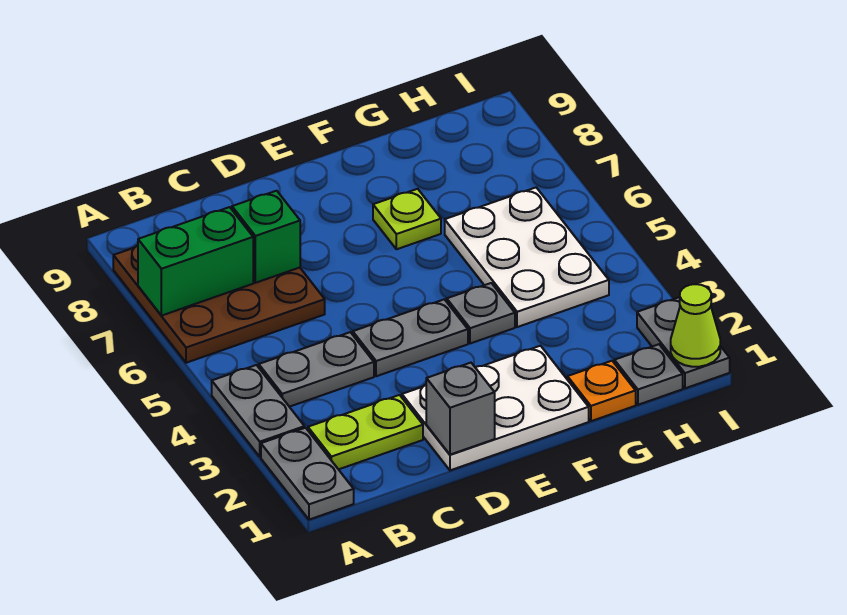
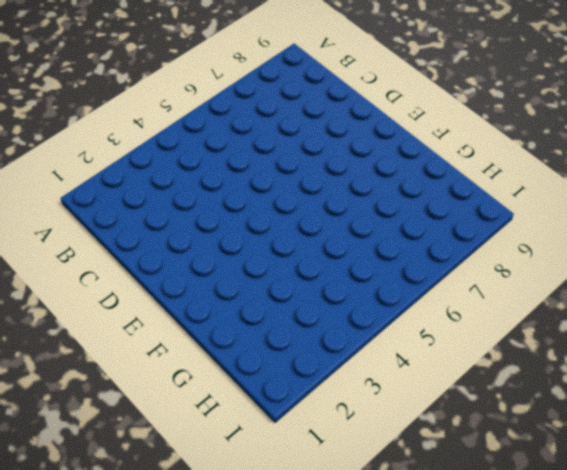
none -> grey 1x2 plate [261,428,354,520]
none -> grey 1x2 plate [212,365,304,457]
none -> brown 3x3 plate [113,246,325,363]

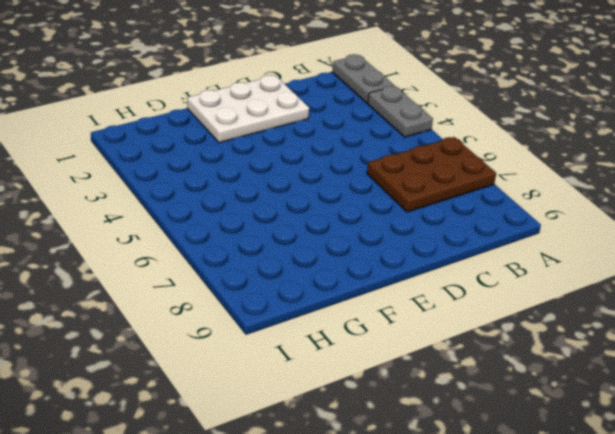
brown 2x3 plate [367,137,496,212] -> brown 3x3 plate [113,246,325,363]
none -> lime 1x2 plate [308,395,423,469]
none -> grey 1x2 plate [259,332,374,407]
none -> grey 1x2 plate [353,299,468,376]

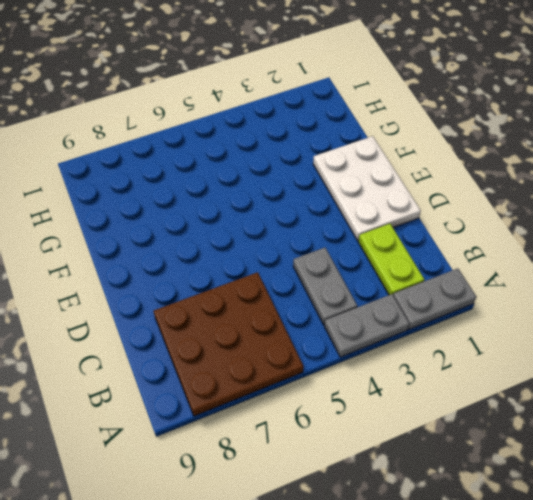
none -> grey 1x2 plate [353,299,468,376]
none -> grey 1x1 plate [447,283,515,344]
none -> lime 1x1 plate [373,189,441,249]

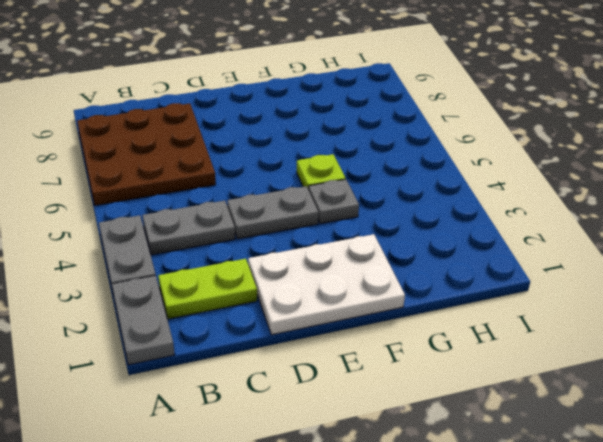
lime 1x1 plate [297,154,346,189] -> lime 1x1 plate moved to [373,189,441,249]
none -> orange 1x1 plate [567,361,636,421]
none -> white 2x3 plate [445,188,609,327]
none -> grey 1x1 plate [614,344,683,405]

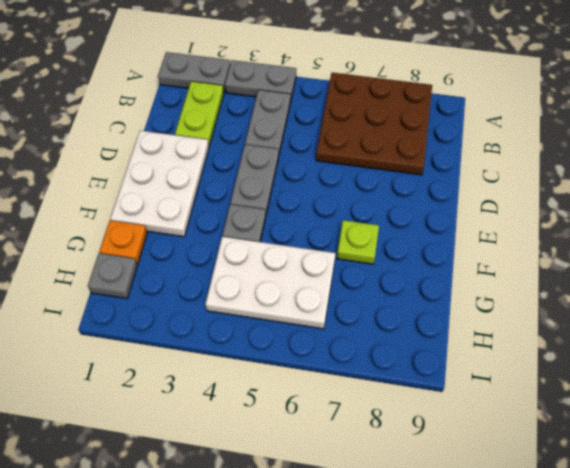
none -> grey 1x2 plate [637,297,730,388]
none -> green 1x2 brick [138,207,253,316]
none -> green 1x1 brick [232,191,300,283]

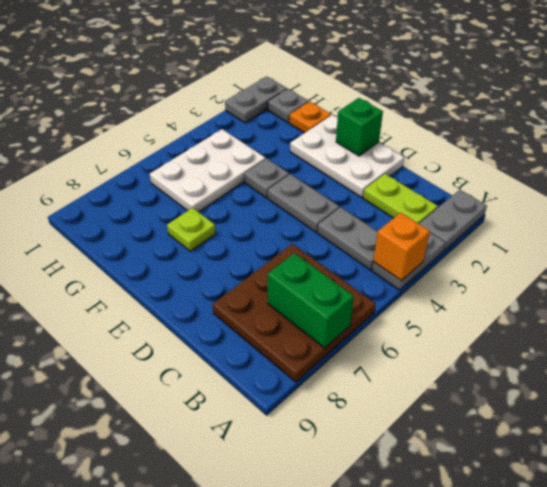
orange 1x1 brick [373,213,430,280] -> none
green 1x1 brick [336,98,383,156] -> green 1x1 brick moved to [232,191,300,283]
none -> grey 1x1 brick [426,363,495,455]
none -> lime 1x1 cone [671,284,720,367]

